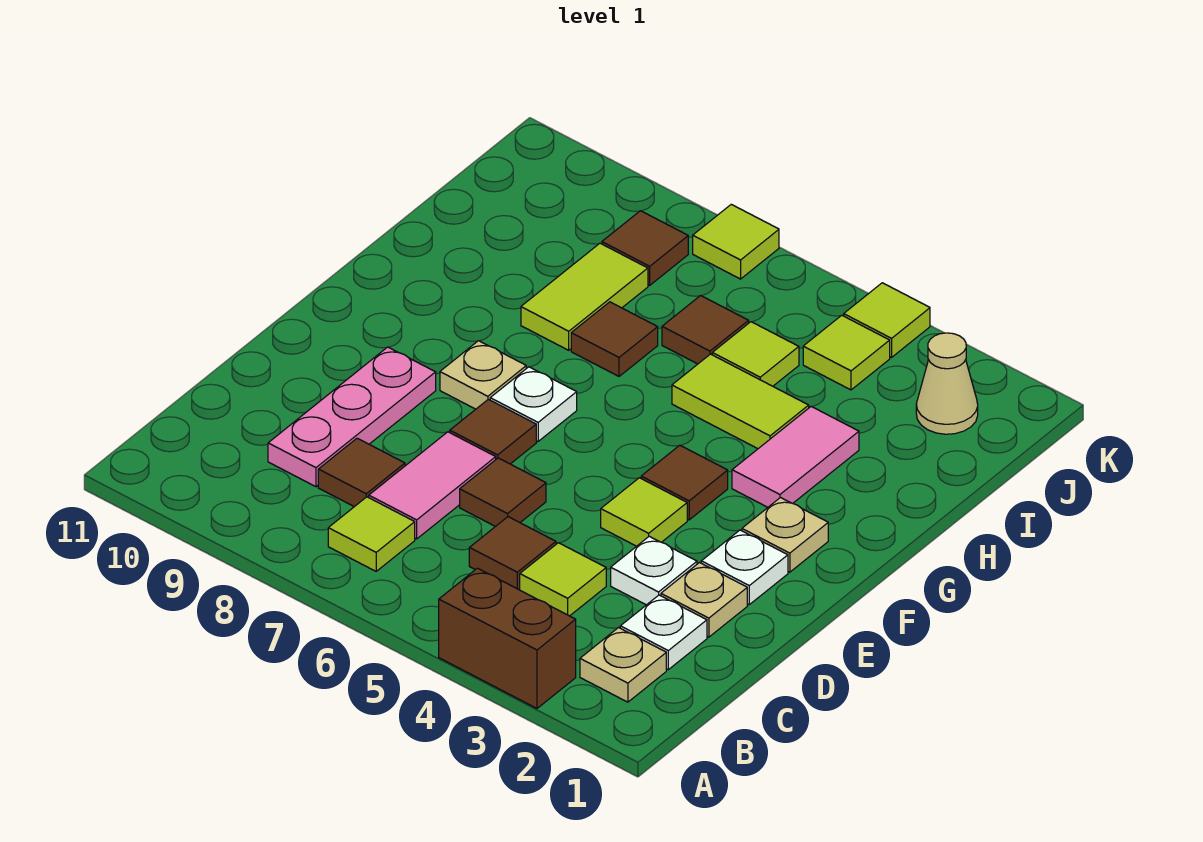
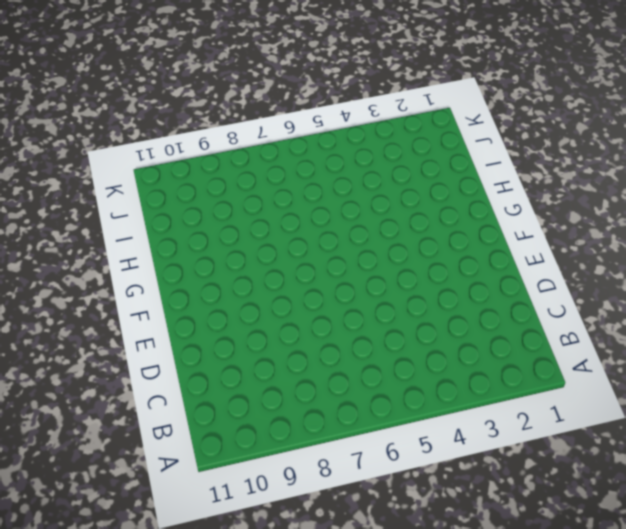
none -> brown 1x2 brick [439,568,576,708]
none -> tan 1x1 plate [580,628,666,702]
none -> lime 1x1 tile [328,497,415,571]
none -> white 1x1 plate [620,595,707,670]

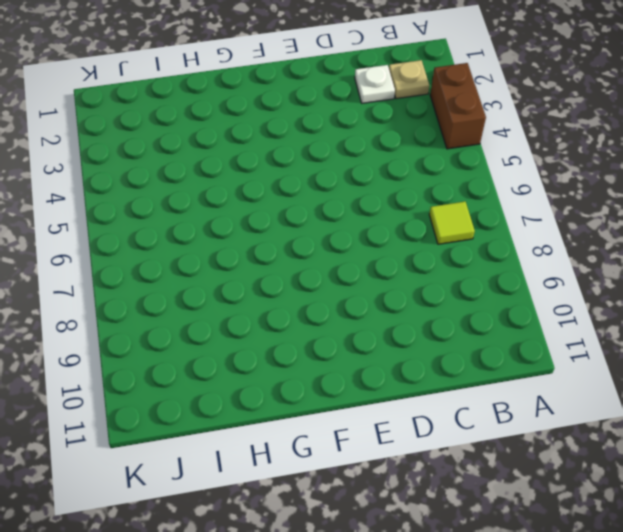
none -> lime 1x1 tile [520,543,606,616]
none -> brown 1x1 tile [469,517,556,590]
none -> pink 1x2 tile [369,432,496,539]
none -> brown 1x1 tile [318,438,405,507]

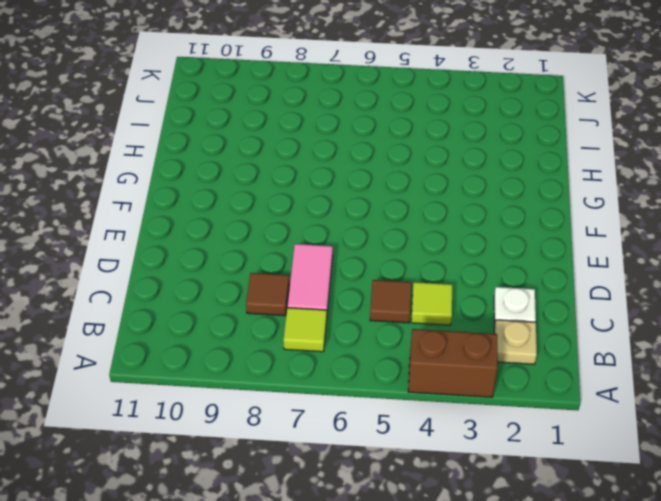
none -> pink 1x3 plate [268,347,436,487]
none -> tan 1x1 plate [661,563,747,637]
none -> white 1x1 plate [611,536,697,605]
none -> brown 1x1 tile [460,458,546,527]

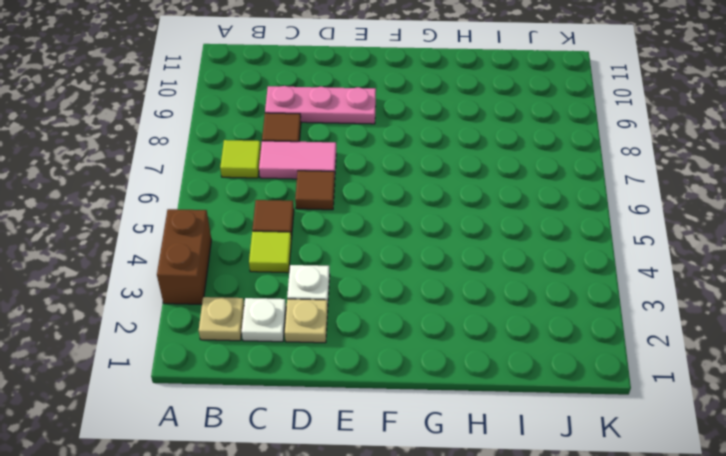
none -> white 1x1 plate [701,530,788,604]
none -> lime 1x1 tile [601,478,687,546]
none -> brown 1x1 tile [450,399,536,464]
none -> tan 1x1 plate [742,498,828,572]

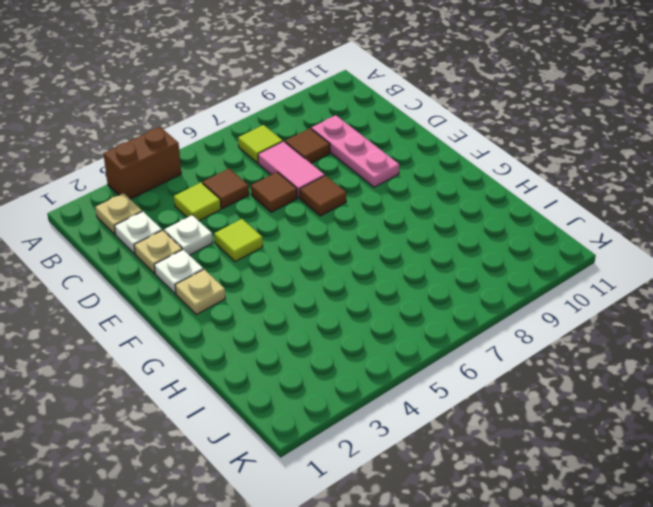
none -> brown 1x1 tile [641,445,728,520]
none -> white 1x1 plate [490,367,577,441]
none -> tan 1x1 plate [440,341,526,409]
none -> pink 1x2 tile [732,407,859,507]

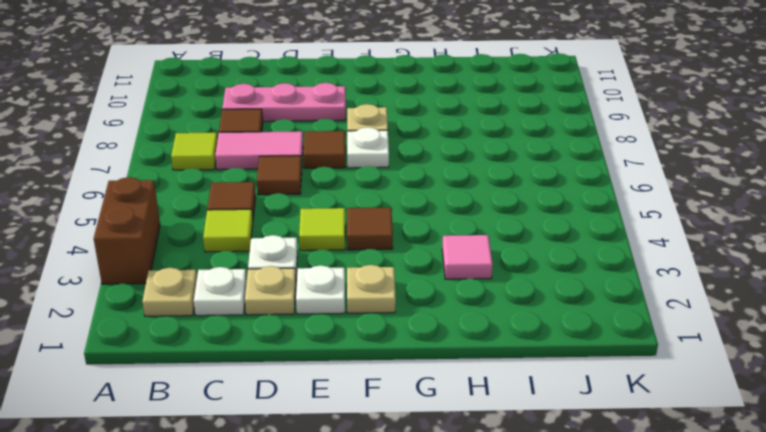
pink 1x1 tile [442,235,493,279] -> pink 1x2 tile [732,407,859,507]
none -> lime 1x2 tile [672,354,809,449]
none -> brown 1x1 tile [571,302,658,376]
none -> lime 1x2 tile [521,243,648,350]
none -> lime 1x1 tile [712,322,799,386]

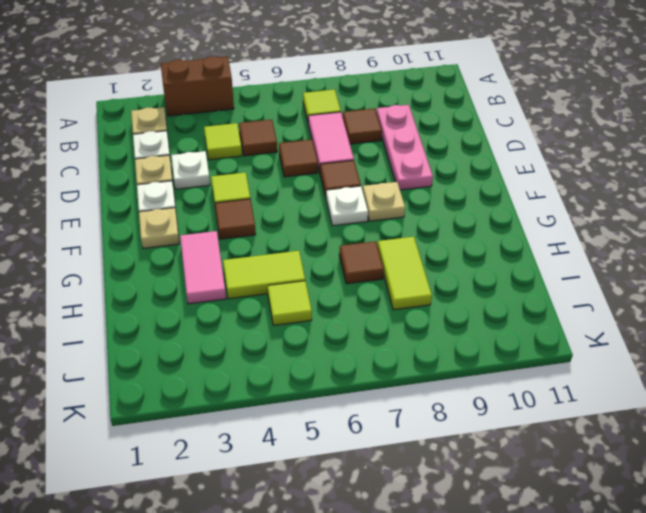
none -> brown 1x1 tile [662,296,749,364]
none -> tan 1x1 cone [916,333,978,434]
none -> lime 1x1 tile [803,315,890,390]
none -> brown 1x1 tile [602,211,688,285]

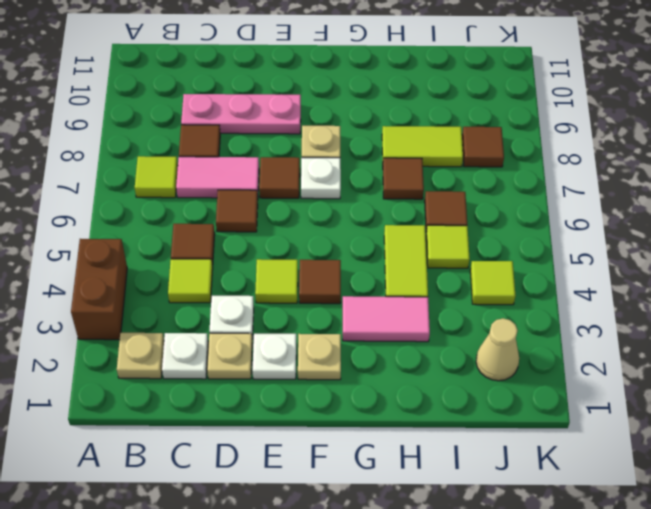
none -> lime 1x1 tile [844,283,930,357]
none -> lime 1x1 tile [693,204,779,279]

